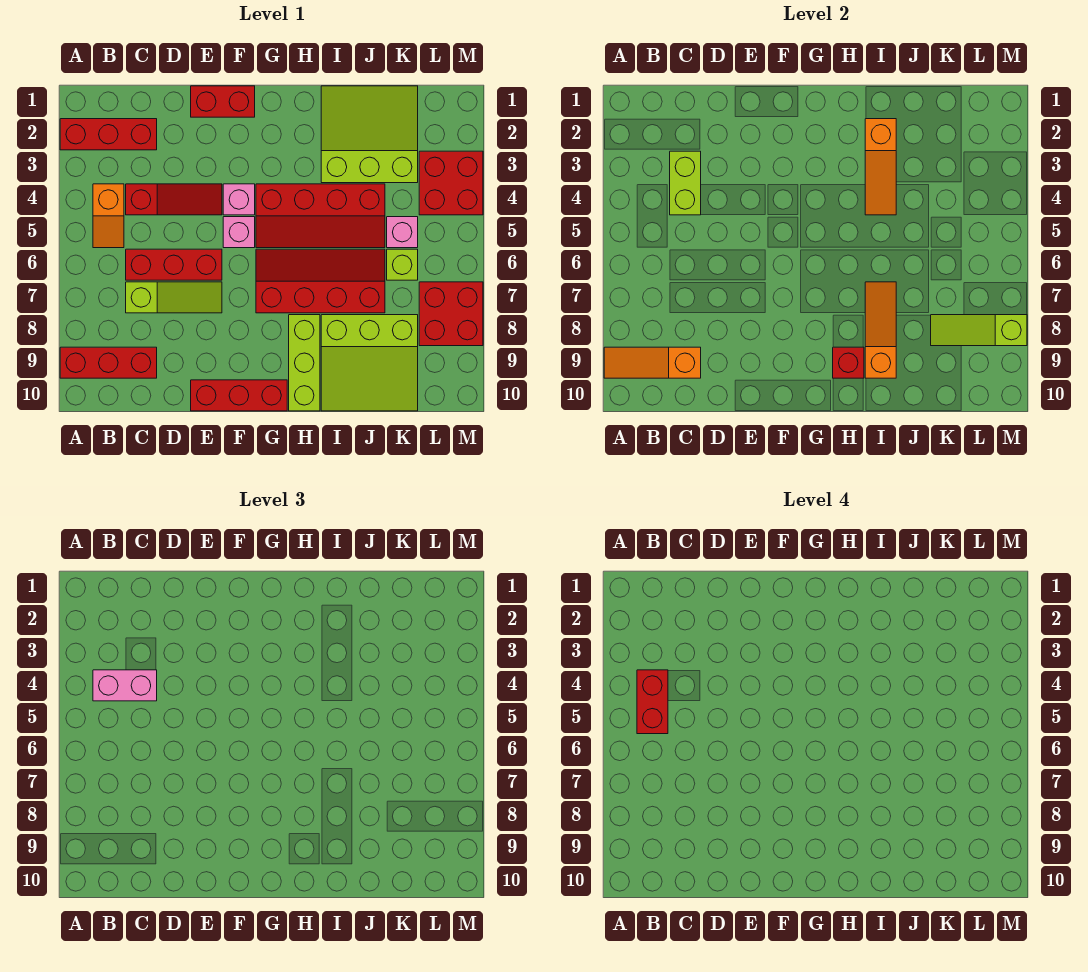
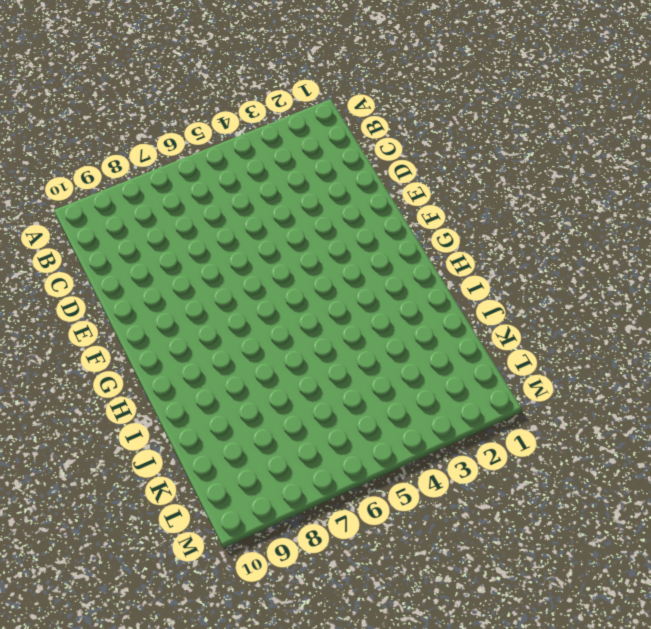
none -> red 1x3 brick [60,119,157,150]
none -> red 1x3 brick [60,347,157,378]
none -> orange 1x2 slope [93,184,124,248]

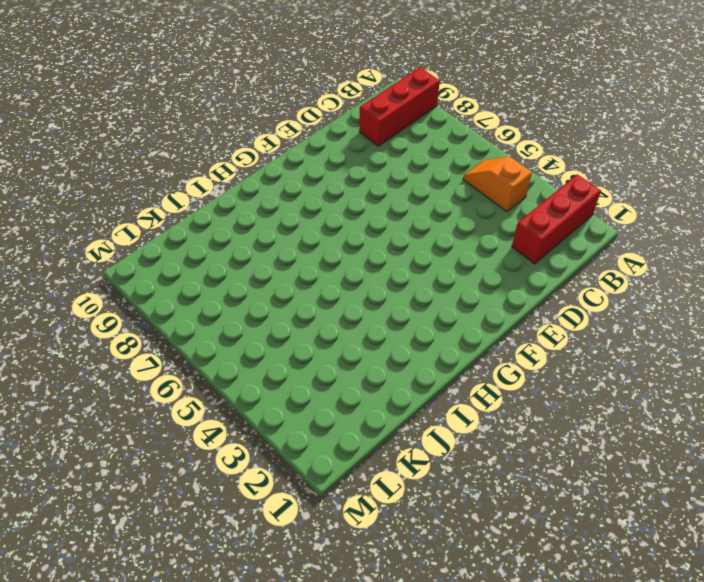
none -> red 1x3 slope [126,184,222,215]
none -> red 1x3 brick [126,249,222,280]
none -> lime 1x3 slope [126,282,222,313]

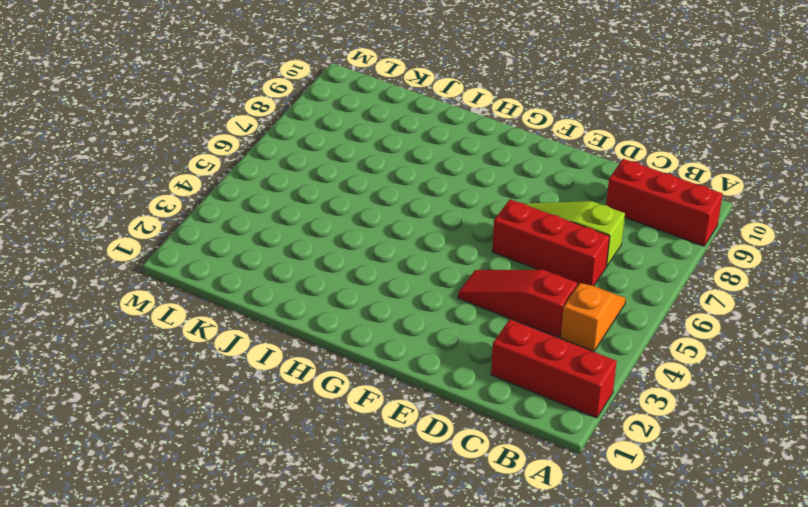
none -> red 1x2 brick [191,86,255,117]
none -> red 1x3 brick [191,380,287,411]
none -> pink 1x1 brick [223,184,255,215]

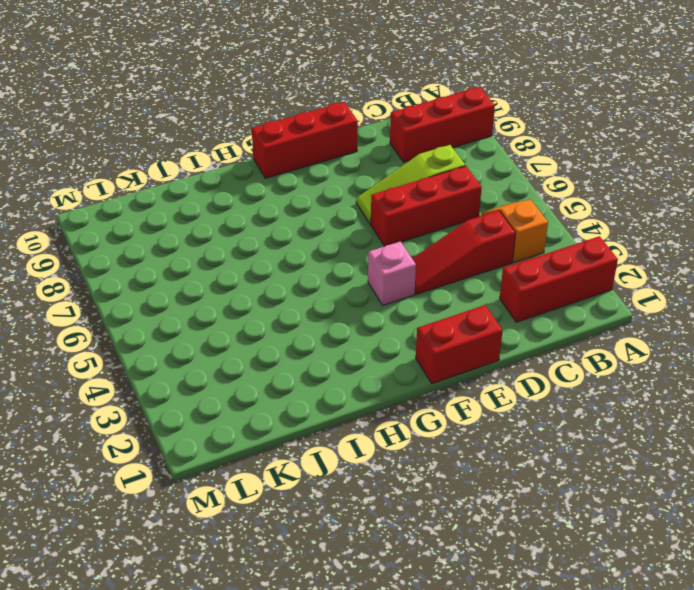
none -> pink 1x1 brick [223,217,255,248]
none -> red 2x4 slope [256,184,385,248]
none -> red 2x4 slope [256,249,385,313]

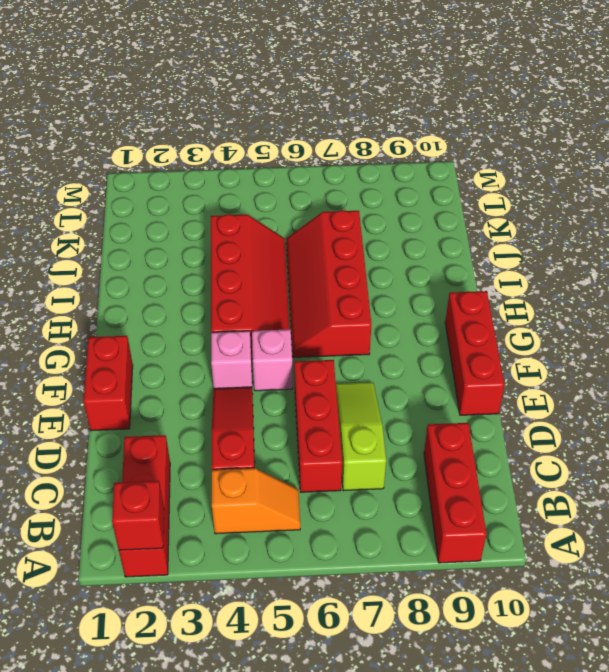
red 1x1 brick [112,481,164,550] -> red 1x1 brick moved to [833,347,864,378]
none -> lime 1x3 brick [289,315,320,411]
none -> lime 3x3 slope [321,86,418,183]
none -> lime 3x3 slope [321,315,418,411]

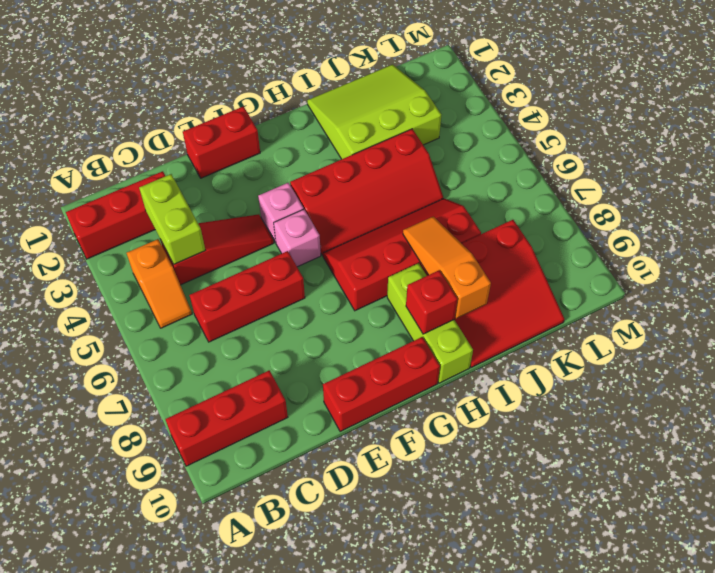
red 3x3 slope [420,220,564,367] -> lime 3x3 slope [321,315,418,411]
none -> lime 1x3 slope [126,282,222,313]
none -> pink 1x1 brick [387,217,418,248]
none -> lime 1x1 brick [387,249,418,280]

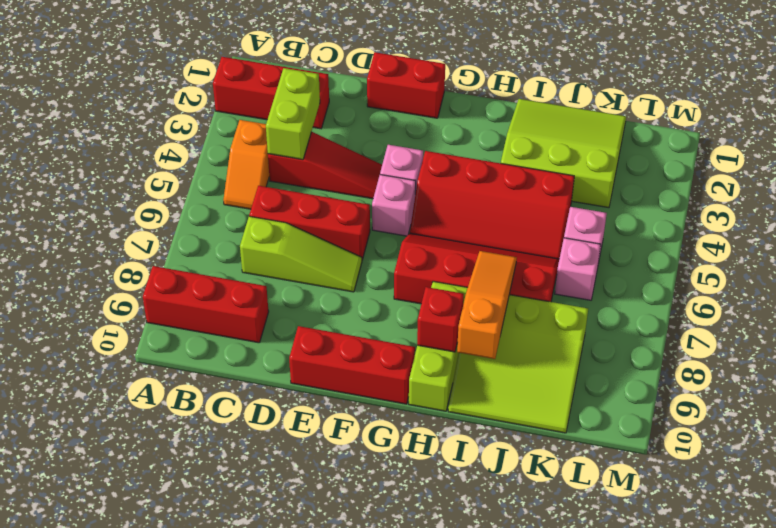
pink 1x1 brick [555,238,601,300] -> lime 1x1 brick [387,249,418,280]
none -> red 2x2 brick [419,151,483,215]
none -> red 2x2 brick [419,282,483,346]
none -> orange 1x3 slope [604,347,701,378]

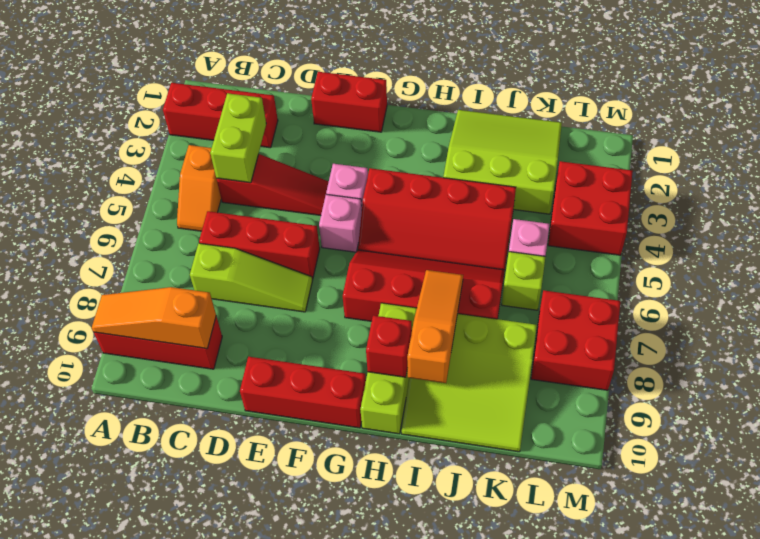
none -> orange 1x3 slope [865,119,896,215]
none -> lime 1x3 slope [931,315,1027,346]
none -> pink 1x2 brick [93,670,157,701]

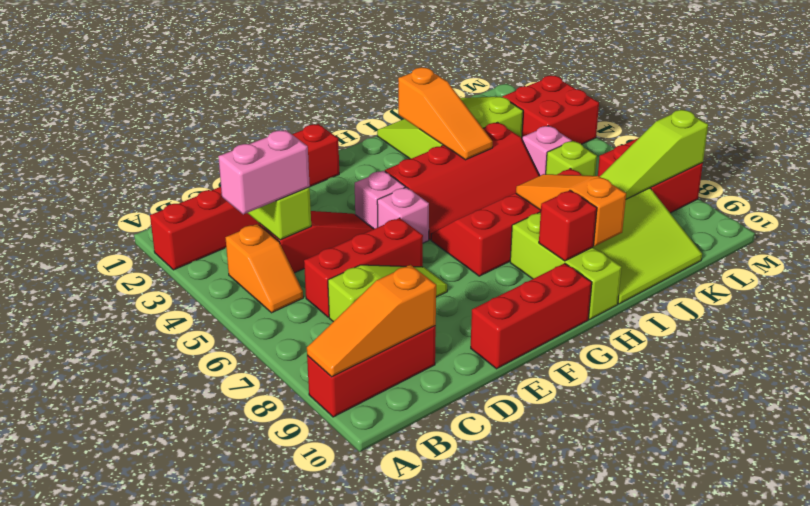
none -> red 1x2 brick [637,670,668,734]

